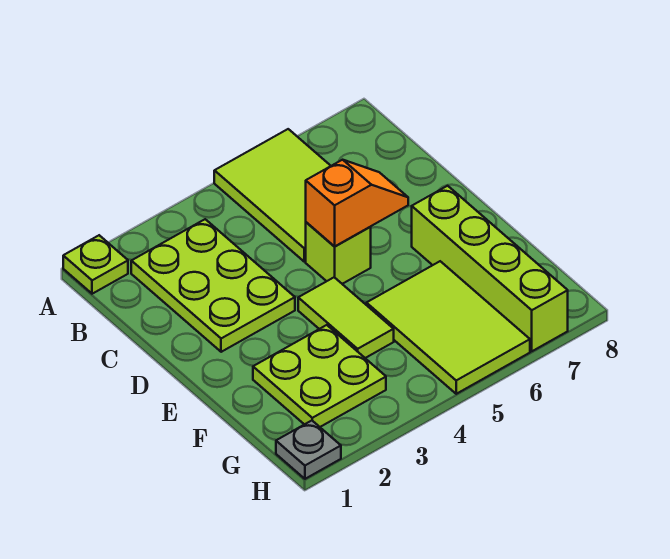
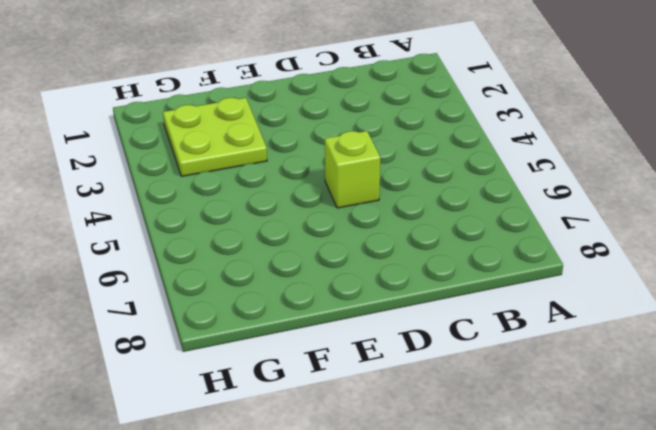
none -> lime 1x1 plate [63,235,128,294]
none -> lime 2x3 tile [214,129,330,261]

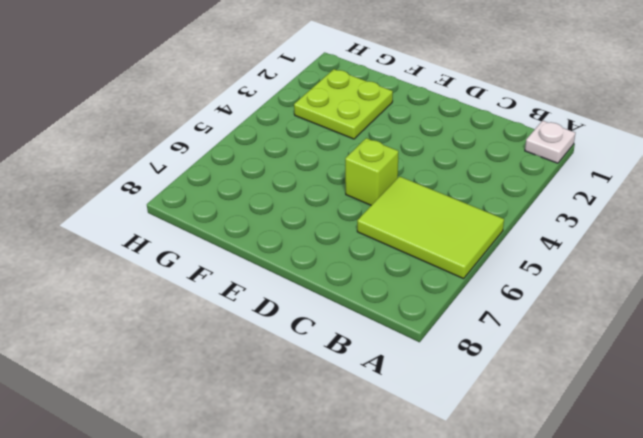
white 1x1 plate [525,121,575,163] -> lime 1x1 plate [63,235,128,294]
none -> lime 2x3 plate [131,219,295,352]
none -> lime 1x2 tile [298,277,394,358]

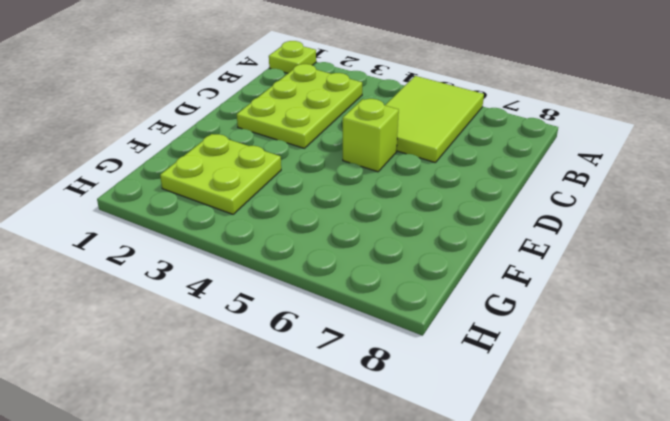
none -> lime 1x2 tile [298,277,394,358]
none -> lime 1x4 brick [412,186,568,351]

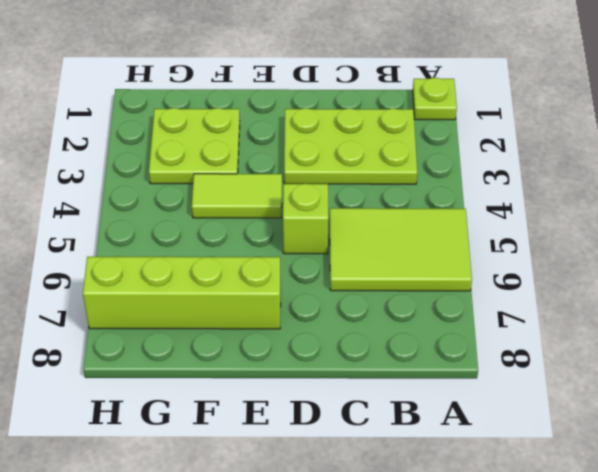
none -> lime 2x3 tile [366,261,530,394]
none -> grey 1x1 plate [276,421,341,479]

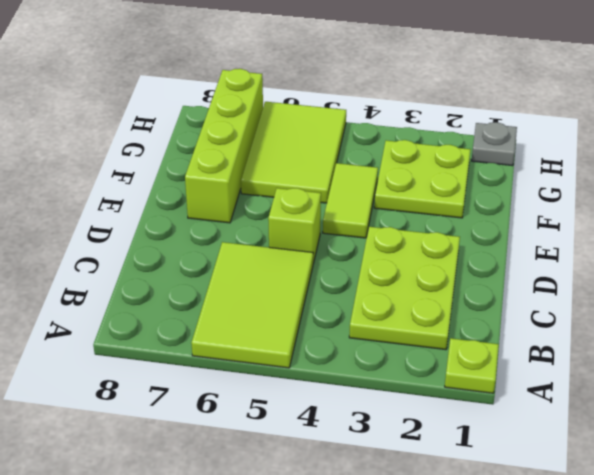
none -> orange 1x2 slope [306,160,408,247]

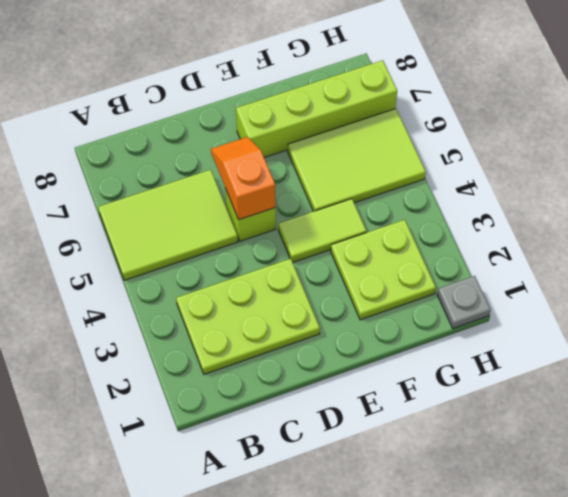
none -> lime 1x1 plate [63,235,128,294]

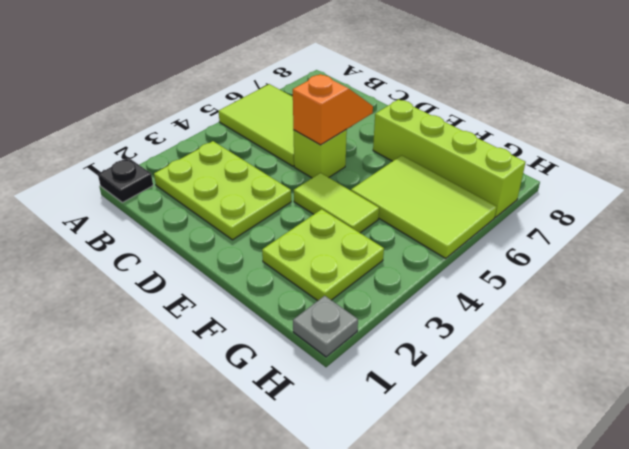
black 1x1 plate [98,158,153,203] -> lime 1x1 plate [63,235,128,294]

